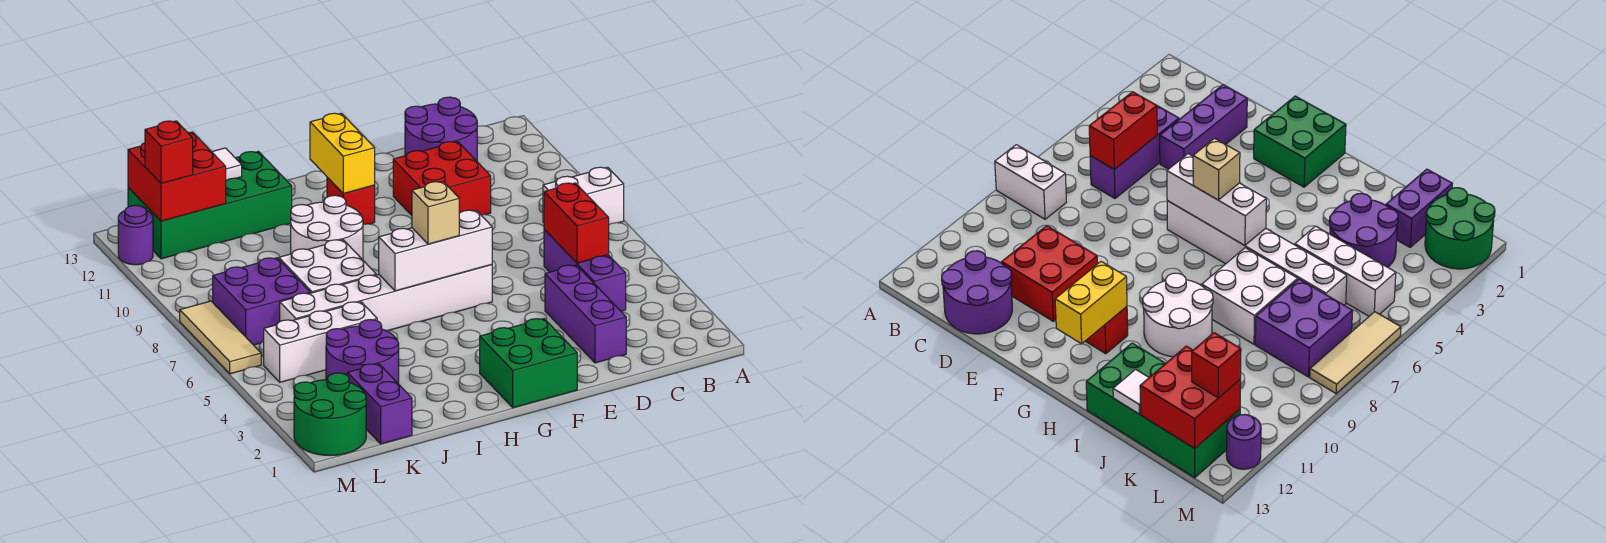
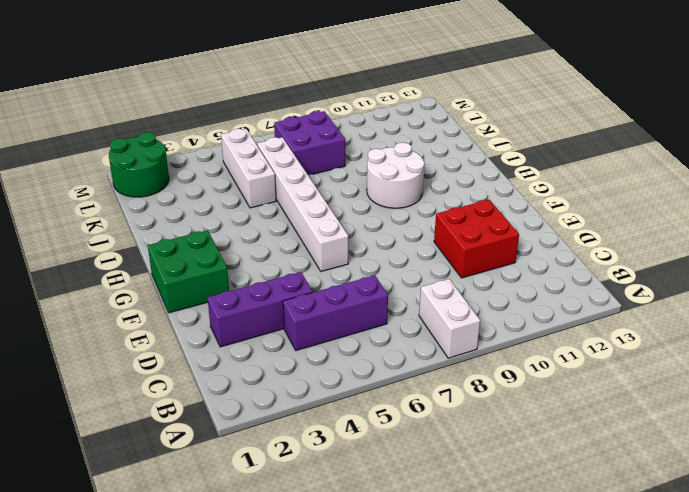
none -> purple 2x2 round brick [405,97,477,161]
none -> red 1x1 brick [327,178,375,225]
none -> white 2x2 brick [279,240,376,293]

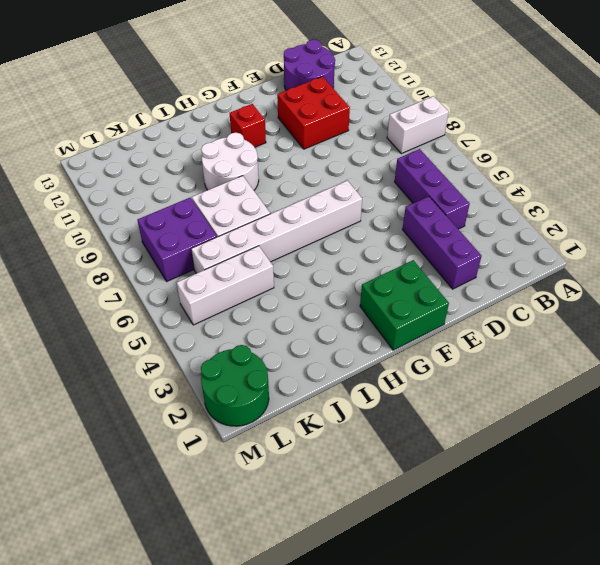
none -> green 2x4 brick [128,151,292,259]
none -> purple 2x2 round brick [326,320,399,384]
none -> purple 1x2 brick [347,364,412,444]

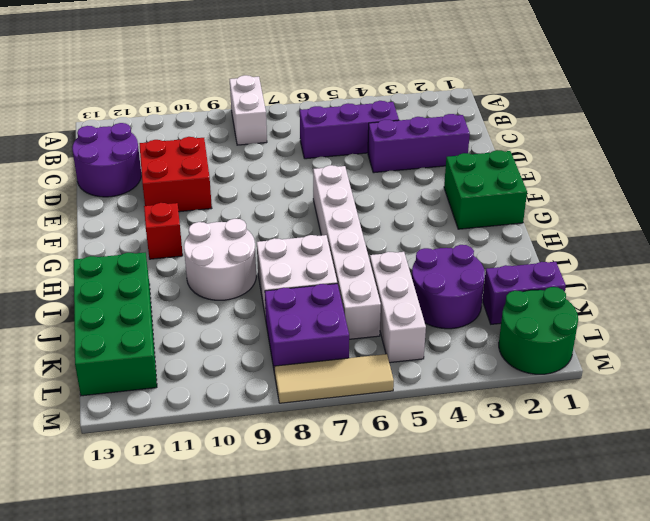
none -> purple 1x1 round brick [118,205,153,265]
none -> red 1x2 brick [544,183,609,263]
none -> white 1x3 brick [379,210,492,291]

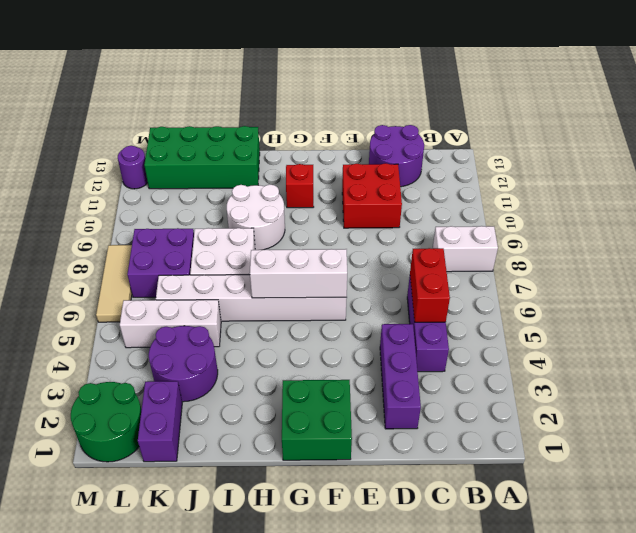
none -> yellow 1x2 brick [310,113,375,193]
none -> white 1x1 tile [212,148,242,180]
none -> red 2x2 brick [128,132,226,221]

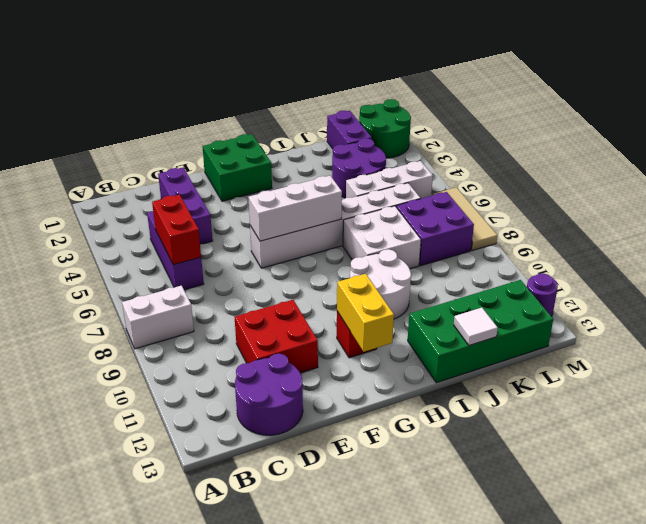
none -> red 2x2 brick [128,132,226,221]
none -> tan 1x1 brick [412,182,459,244]
none -> red 1x1 brick [145,121,193,183]

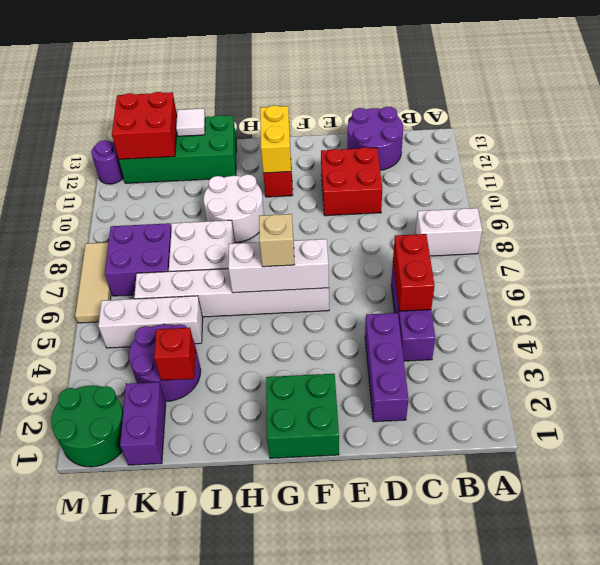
red 1x1 brick [154,328,196,380] -> red 1x1 brick moved to [145,121,193,183]

